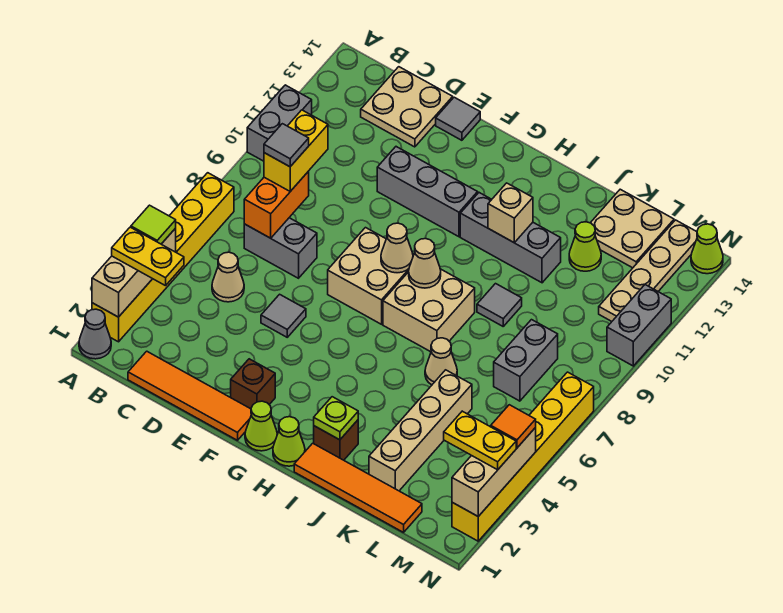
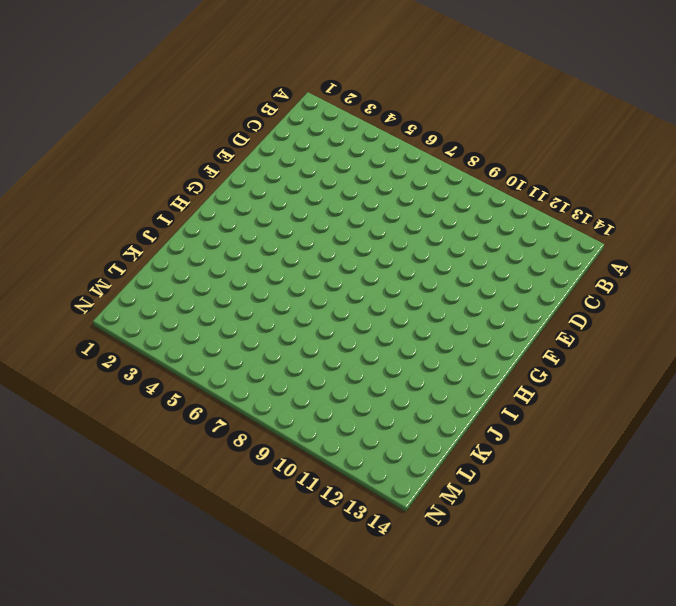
none -> grey 1x1 cone [79,309,111,359]
none -> yellow 1x6 brick [92,173,234,342]
none -> grey 1x2 brick [247,85,312,161]
none -> orange 1x4 tile [128,351,251,440]

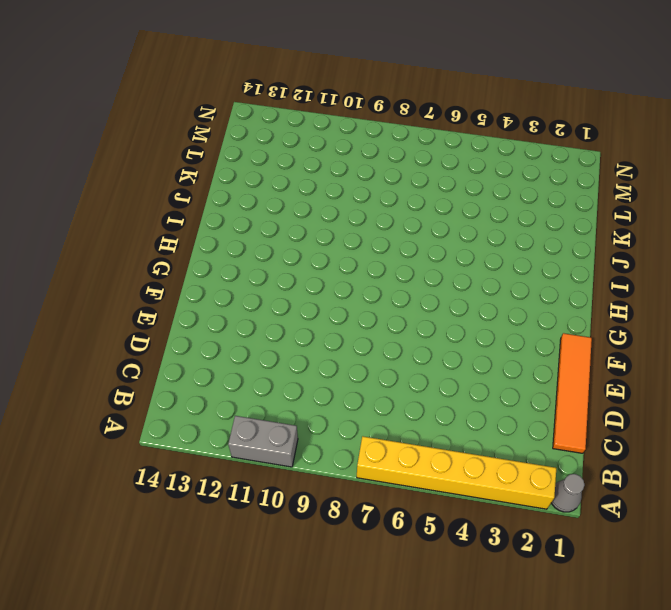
none -> tan 1x1 cone [212,252,244,302]
none -> grey 1x2 brick [244,218,317,278]
none -> tan 2x2 plate [361,67,453,147]
none -> grey 1x1 tile [261,294,306,337]

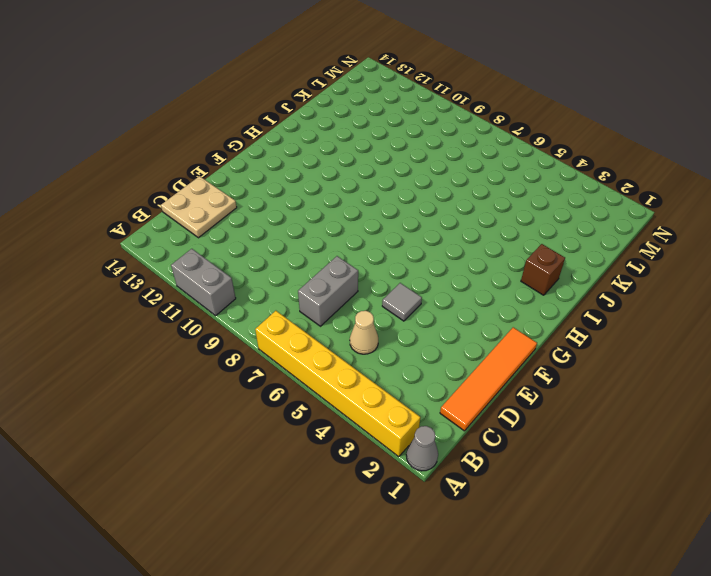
none -> grey 1x3 brick [377,147,478,237]
none -> grey 1x1 tile [436,97,480,140]
none -> brown 1x1 brick [231,359,275,409]
none -> tan 2x2 brick [328,228,414,324]

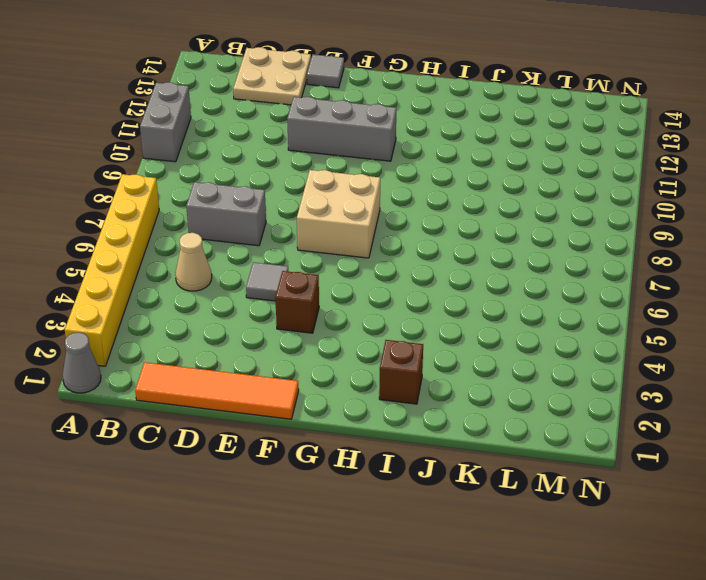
brown 1x1 brick [275,271,319,333] -> brown 1x1 brick moved to [231,359,275,409]
none -> lime 1x1 cone [245,401,277,451]
none -> lime 1x1 cone [273,417,305,466]
none -> tan 2x2 brick [383,269,475,352]
none -> grey 1x3 brick [460,193,561,283]

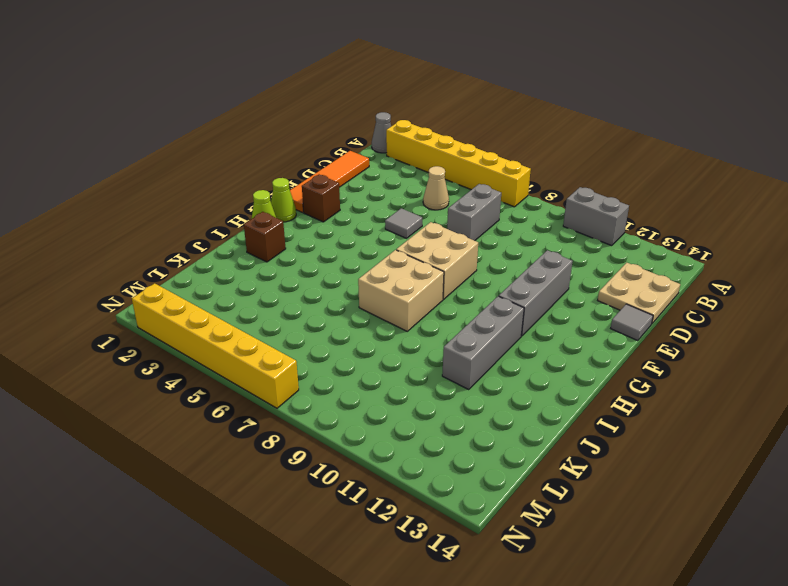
none -> orange 1x4 tile [294,443,422,532]
none -> tan 1x1 cone [425,338,457,385]
none -> grey 1x1 tile [477,284,522,326]
none -> tan 1x4 brick [369,370,472,491]

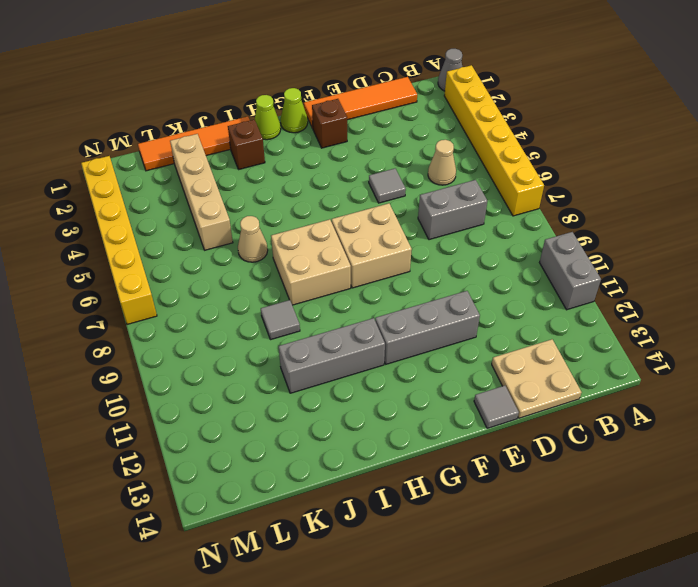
none -> lime 1x1 cone [569,222,601,271]
none -> tan 2x2 plate [591,189,674,268]
none -> grey 1x2 brick [494,320,558,401]
none -> tan 1x4 plate [599,220,697,321]

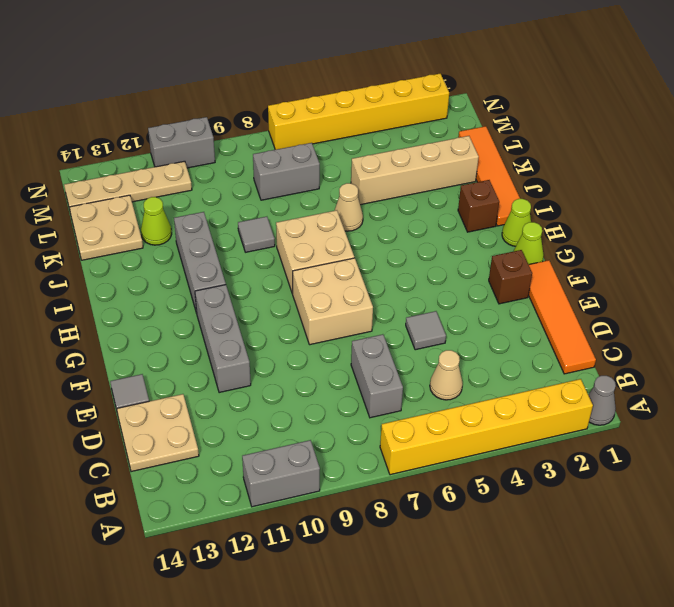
none -> lime 1x1 cone [691,224,723,274]
none -> tan 1x3 brick [92,228,176,317]
none -> orange 1x2 brick [244,171,309,238]
none -> tan 1x1 cone [381,223,413,273]

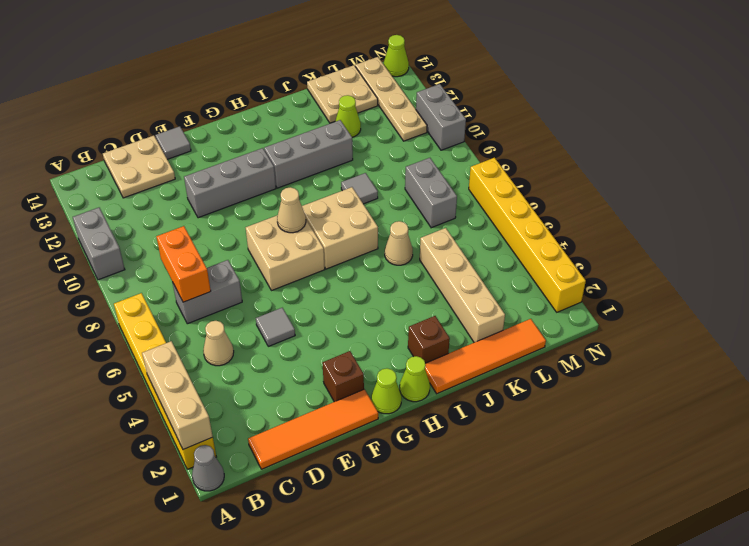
none -> tan 1x1 cone [409,239,441,288]
none -> lime 1x1 plate [314,397,358,440]
none -> tan 1x1 brick [488,183,533,242]
none -> tan 1x3 brick [452,428,536,516]

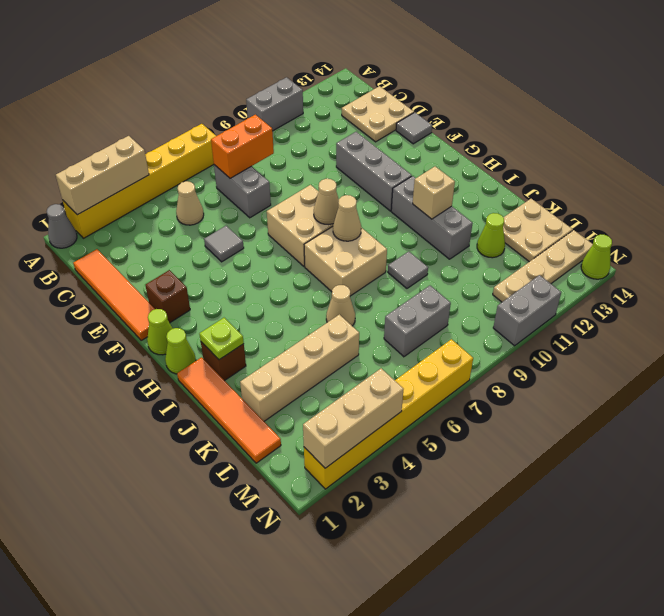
none -> yellow 1x2 plate [112,227,184,286]
none -> lime 1x1 tile [131,205,176,244]
none -> yellow 1x2 brick [264,110,328,191]
none -> yellow 1x2 plate [444,411,516,470]

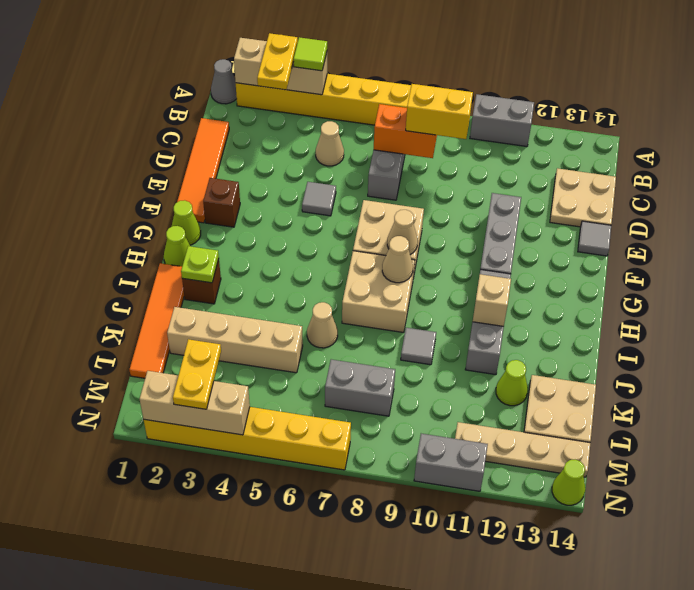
none -> orange 1x1 tile [491,405,536,448]
none -> grey 1x1 tile [264,124,309,167]

